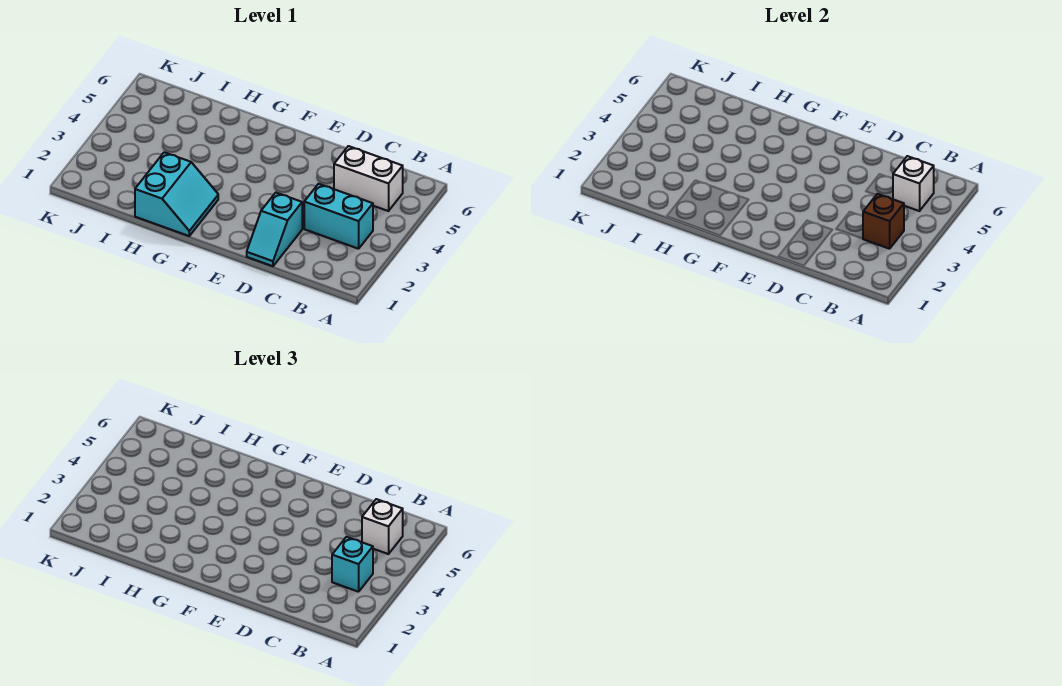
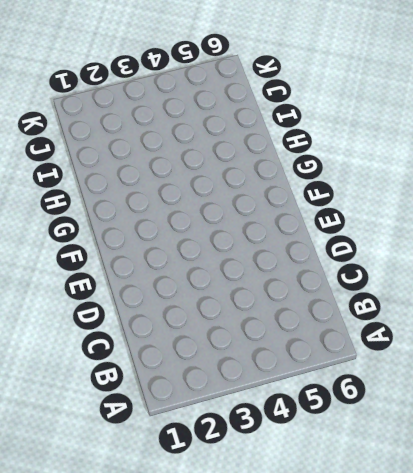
none -> cyan 1x2 brick [304,184,373,249]
none -> white 1x2 brick [334,146,403,211]

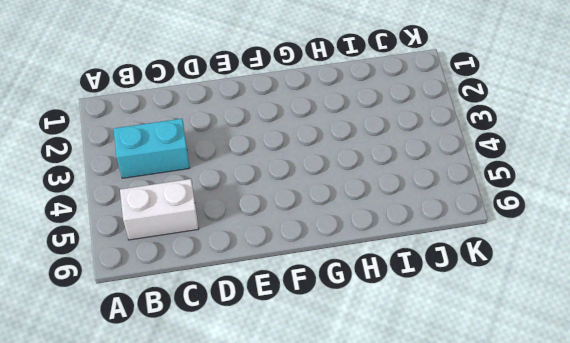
none -> cyan 1x2 slope [247,193,302,266]
none -> cyan 2x2 slope [135,152,218,236]

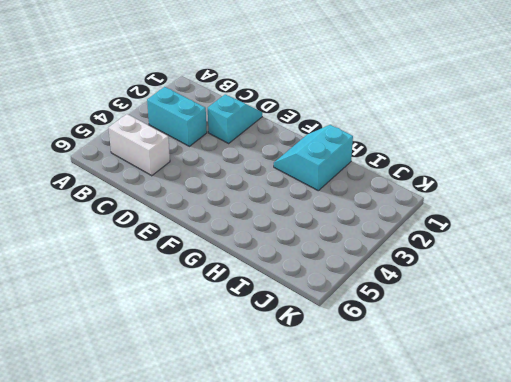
none -> brown 1x1 brick [863,194,904,249]
none -> white 1x1 brick [893,156,934,211]

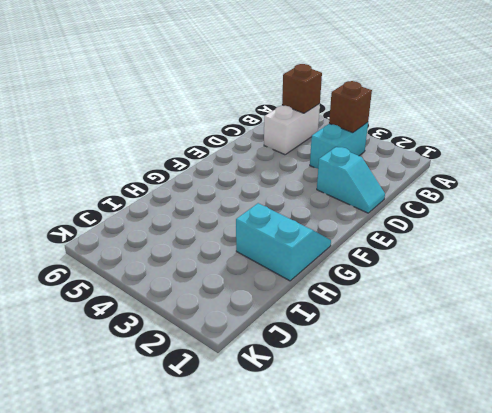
brown 1x1 brick [282,64,322,113] -> white 1x1 brick [893,156,934,211]
none -> cyan 1x1 brick [332,537,373,592]
none -> white 1x1 brick [362,499,403,554]

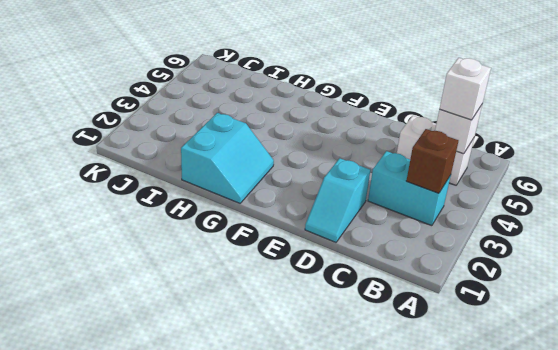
none -> cyan 1x1 brick [332,537,373,592]

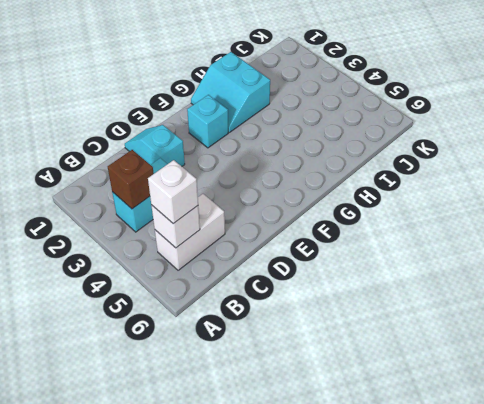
cyan 1x1 brick [187,95,228,148] -> cyan 1x1 brick moved to [332,537,373,592]

